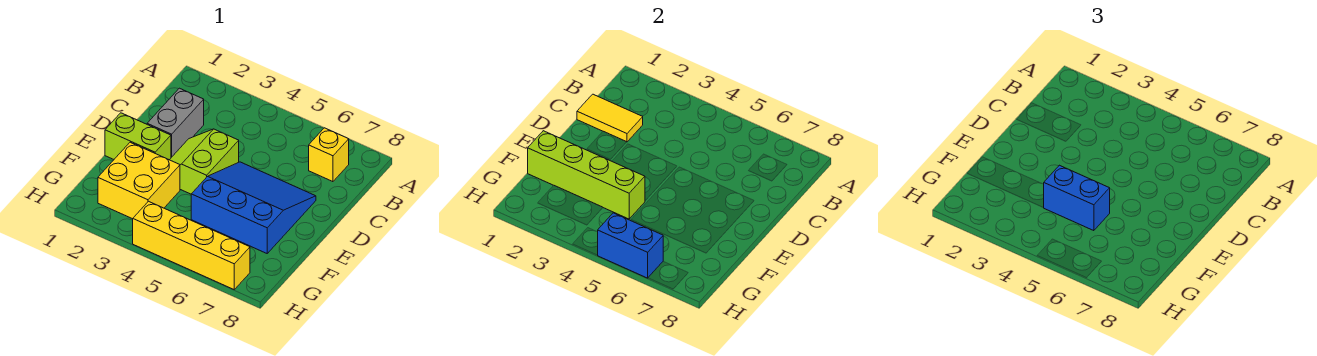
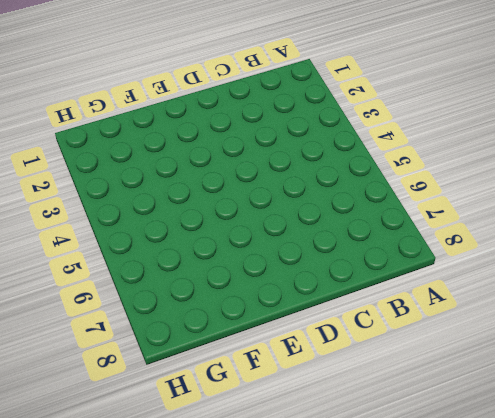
none -> yellow 1x1 brick [309,128,349,182]
none -> grey 1x2 brick [147,88,204,157]

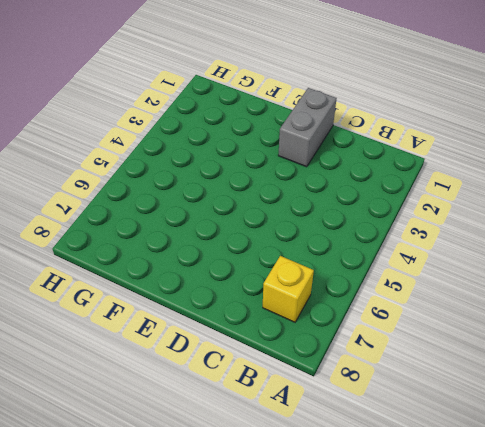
grey 1x2 brick [278,88,337,167] -> grey 1x2 brick turned to [147,88,204,157]
none -> lime 2x2 slope [170,129,239,194]
none -> blue 3x3 slope [191,162,316,253]

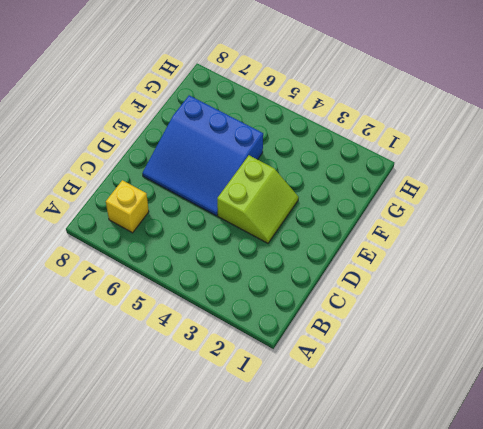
none -> grey 1x2 brick [147,88,204,157]
none -> lime 1x2 brick [105,113,171,160]

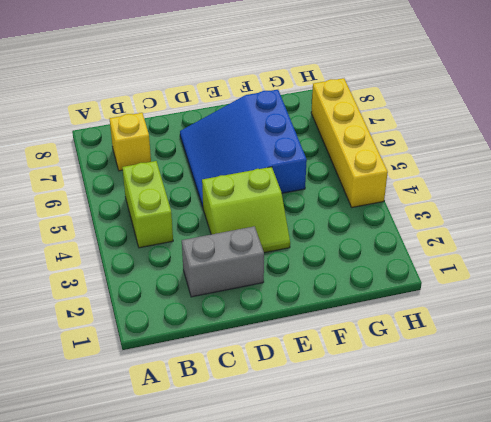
lime 1x2 brick [122,161,173,248] -> lime 1x2 brick moved to [105,113,171,160]
none -> yellow 2x2 brick [98,142,180,219]
none -> yellow 1x2 tile [577,94,643,142]

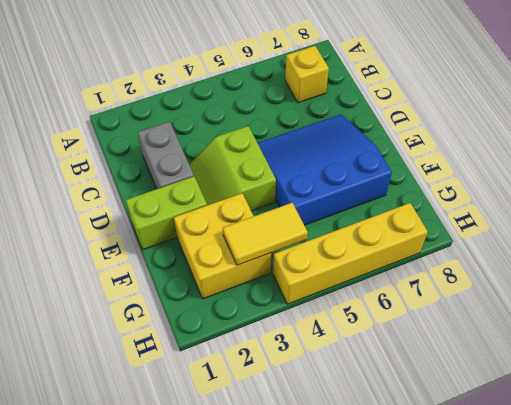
yellow 1x2 tile [223,203,308,265] -> yellow 1x2 tile moved to [577,94,643,142]
none -> lime 1x4 brick [528,131,645,219]
none -> blue 1x2 brick [598,213,663,278]

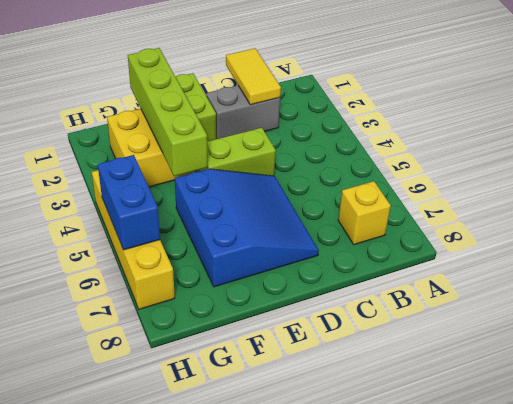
none -> blue 1x2 brick [1044,165,1110,231]

